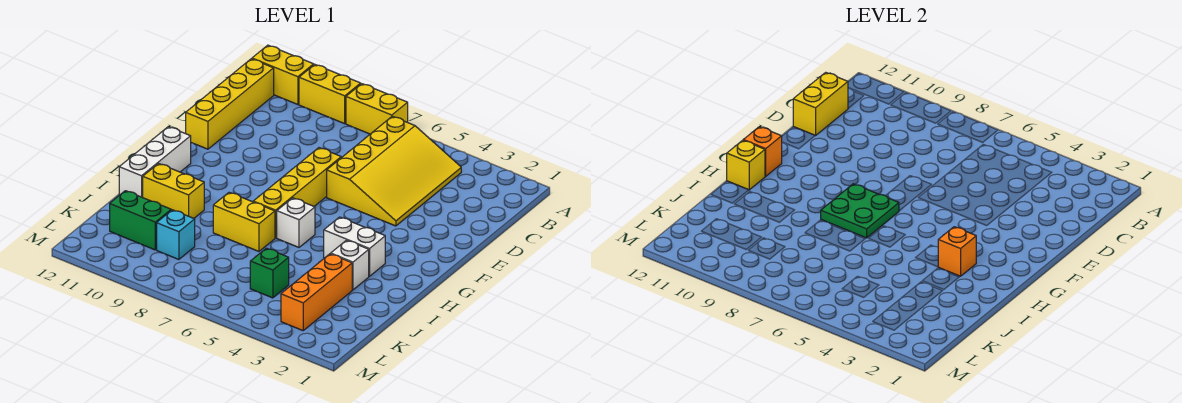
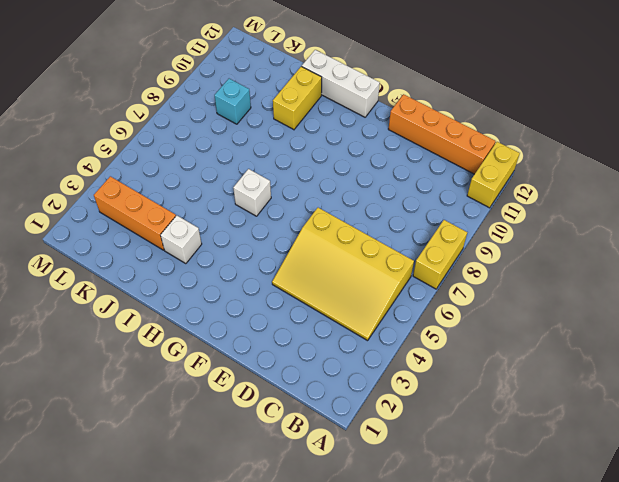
orange 1x4 brick [388,94,495,174] -> yellow 1x4 brick [186,59,274,149]
none -> yellow 1x2 brick [299,65,361,124]
none -> yellow 1x4 brick [253,148,341,238]
none -> white 1x2 brick [324,217,385,276]

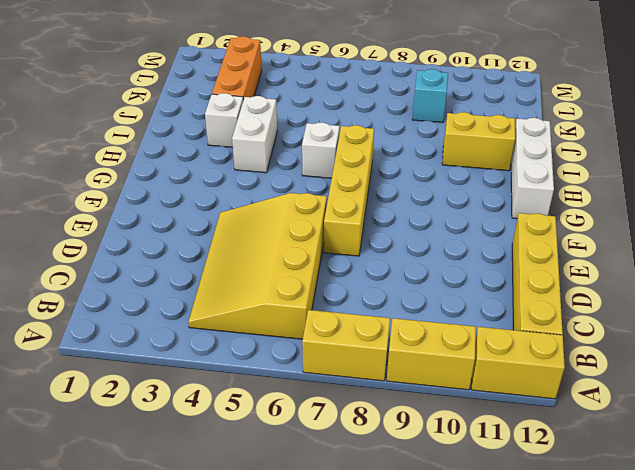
white 1x2 brick [232,96,277,173] -> white 1x2 brick turned to [324,217,385,276]
none -> yellow 1x2 brick [213,192,275,251]
none -> green 1x1 brick [250,248,289,298]
none -> green 1x2 brick [110,191,171,250]

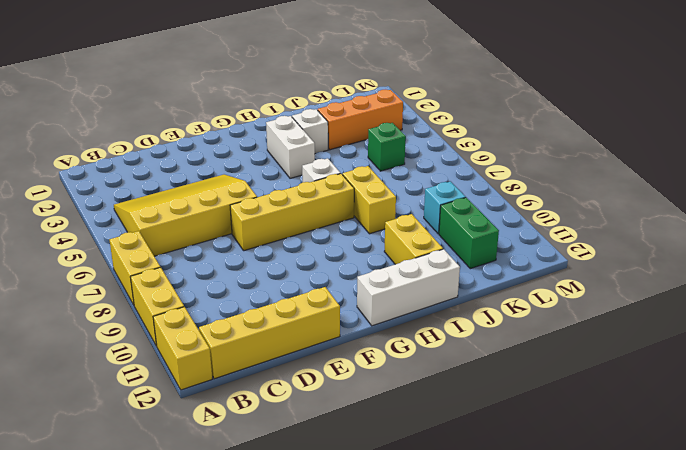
none -> yellow 1x2 brick [793,72,848,136]
none -> green 2x2 plate [821,184,899,238]
none -> orange 1x1 brick [743,127,782,176]

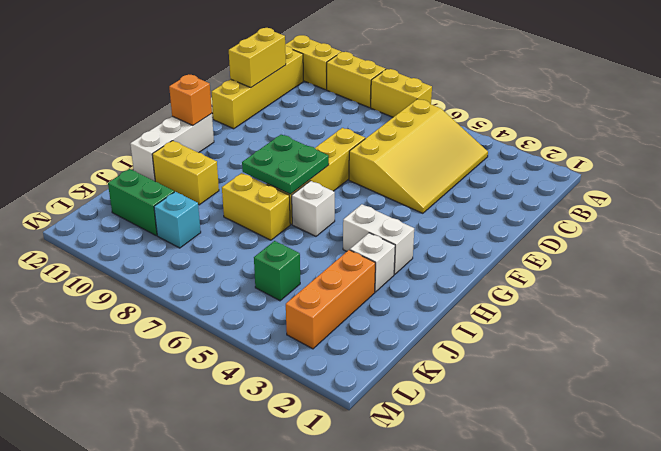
none -> orange 1x1 brick [938,227,976,276]
none -> yellow 1x1 brick [727,140,765,190]

